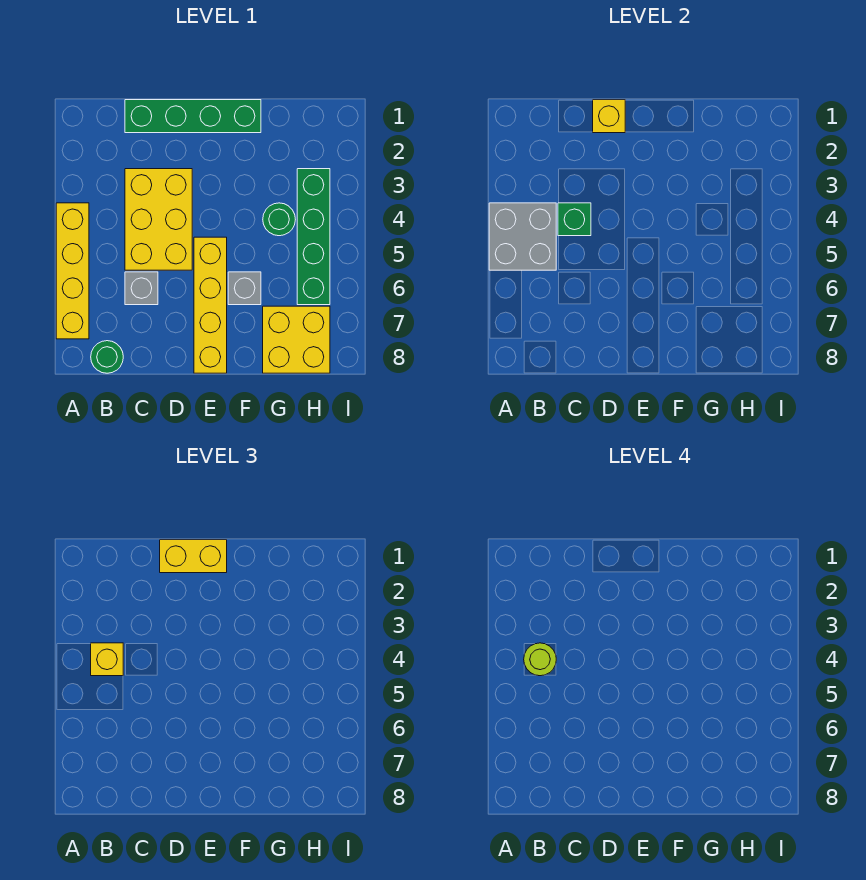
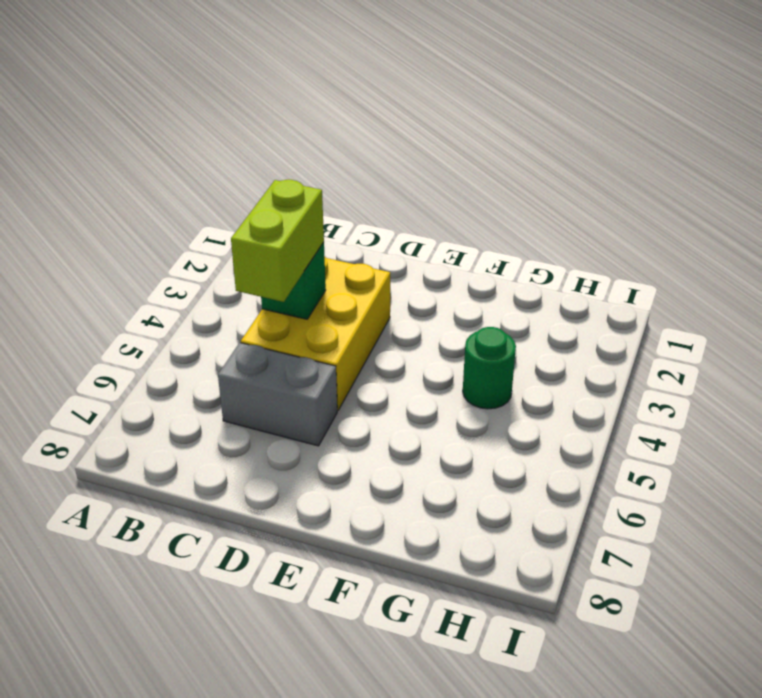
lime 1x2 brick [231,180,324,302] -> none
grey 1x2 brick [218,343,337,446] -> grey 1x1 brick [125,272,158,305]
none -> yellow 1x4 brick [56,203,89,339]
none -> green 1x1 round brick [91,341,123,373]
none -> green 1x4 brick [125,100,261,133]

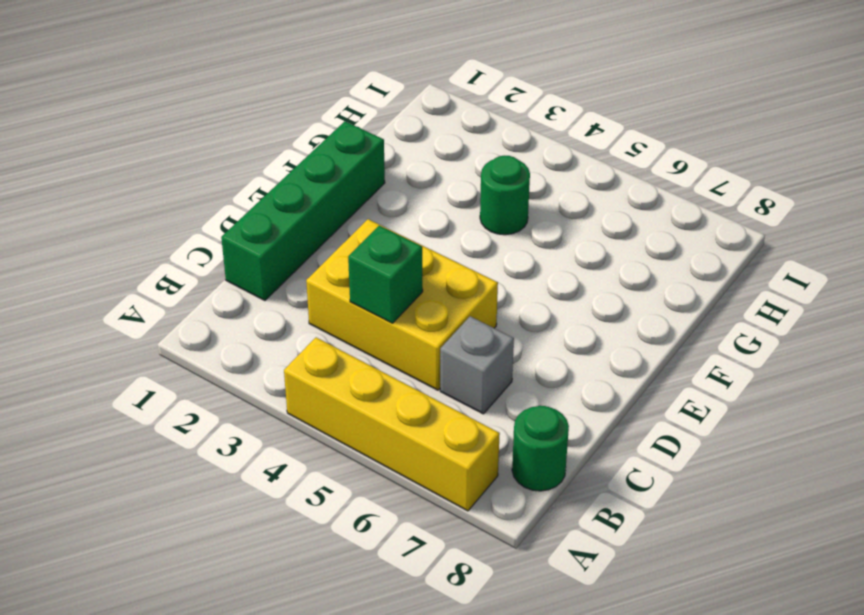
none -> yellow 1x4 brick [194,237,227,373]
none -> grey 1x1 brick [228,272,261,305]
none -> yellow 2x2 brick [263,306,330,373]

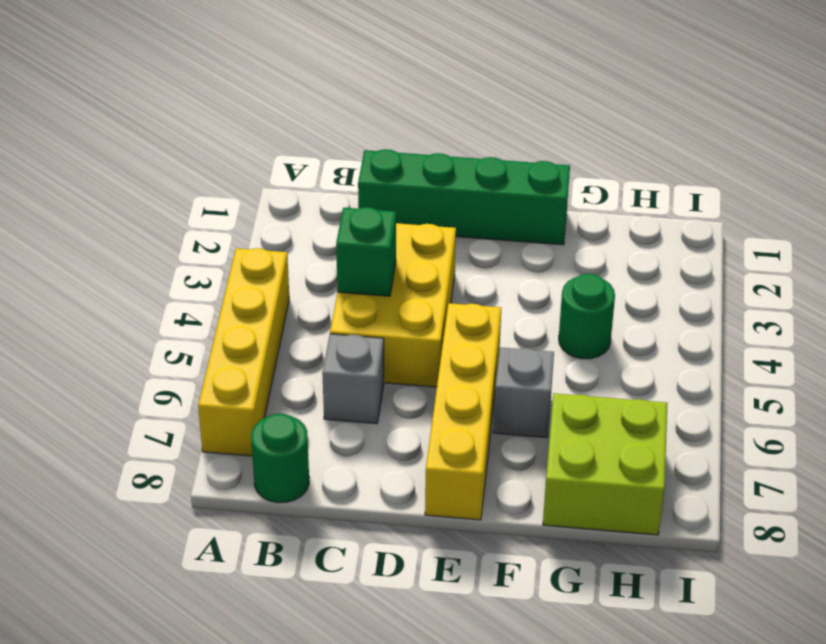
lime 2x2 brick [543,393,668,535] -> yellow 2x2 brick [263,306,330,373]
none -> green 1x4 brick [297,169,330,305]
none -> grey 2x2 brick [489,203,556,270]
none -> yellow 1x1 brick [593,100,625,133]

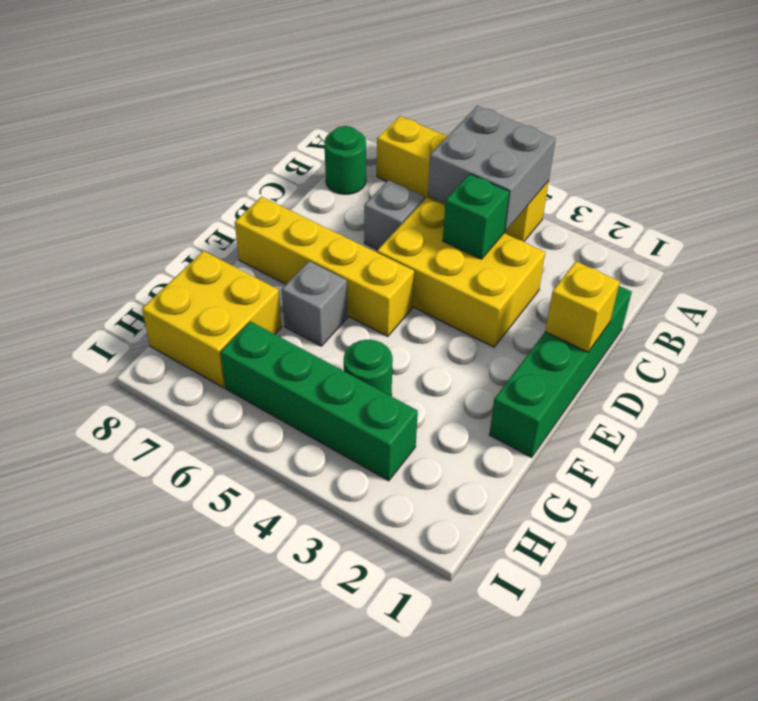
none -> yellow 1x1 brick [91,643,123,676]
none -> yellow 1x2 brick [160,540,227,573]
none -> lime 1x1 round brick [524,643,556,676]

